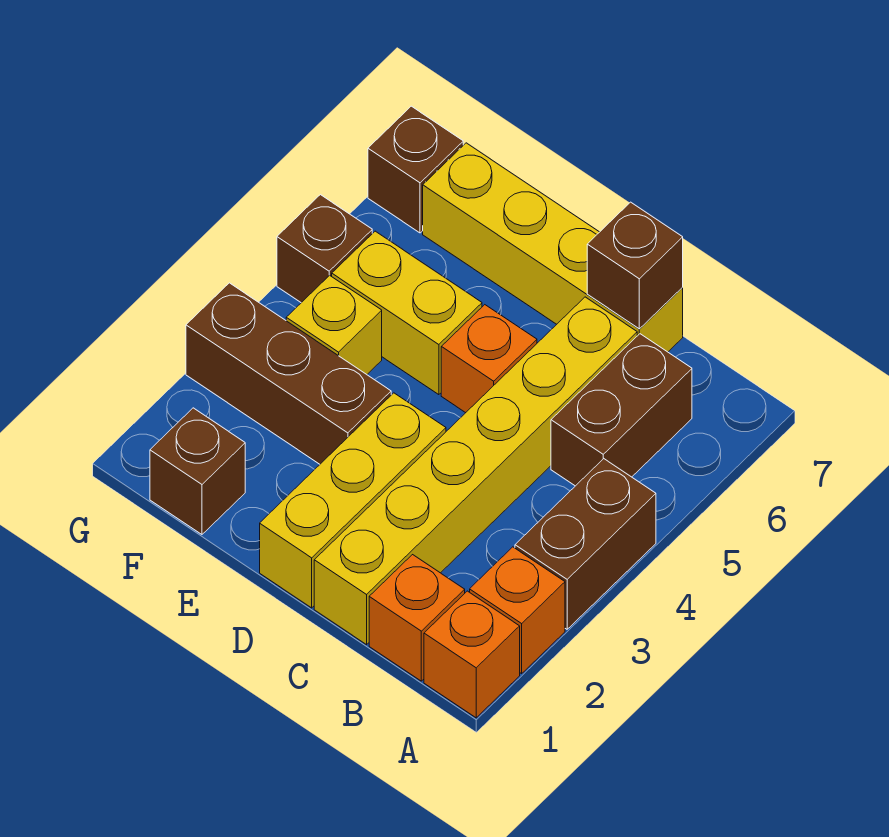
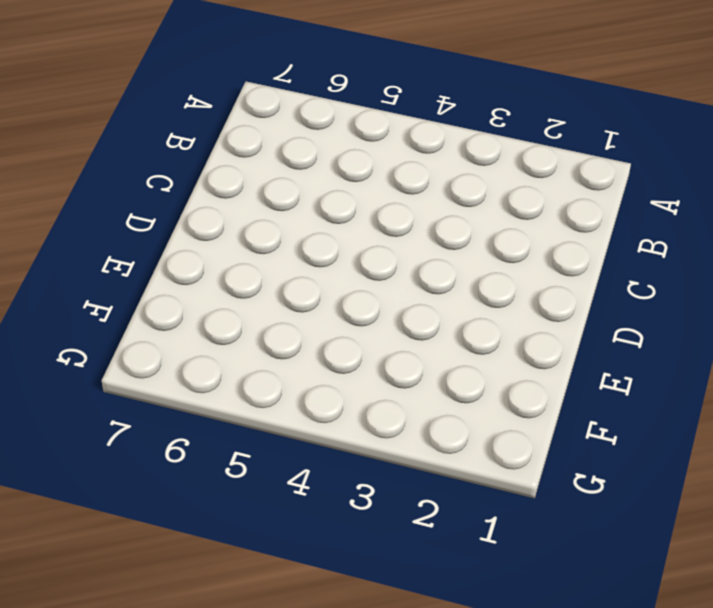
none -> orange 1x1 brick [424,591,520,718]
none -> orange 1x1 brick [470,547,565,674]
none -> brown 1x2 brick [515,459,656,629]

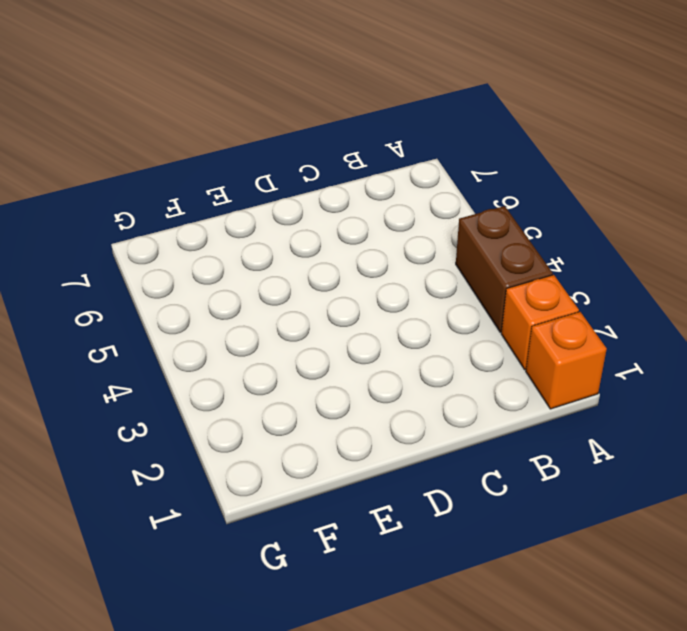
none -> orange 1x1 brick [369,555,465,681]
none -> brown 1x2 brick [551,334,692,486]
none -> yellow 1x6 brick [314,297,637,645]

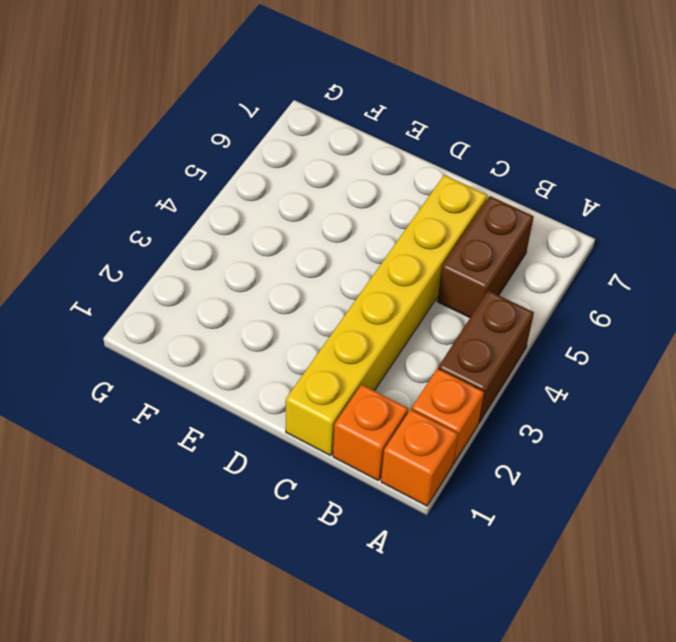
none -> yellow 1x4 brick [423,143,683,352]
none -> yellow 1x3 brick [260,393,446,608]
none -> orange 1x1 brick [441,305,537,413]

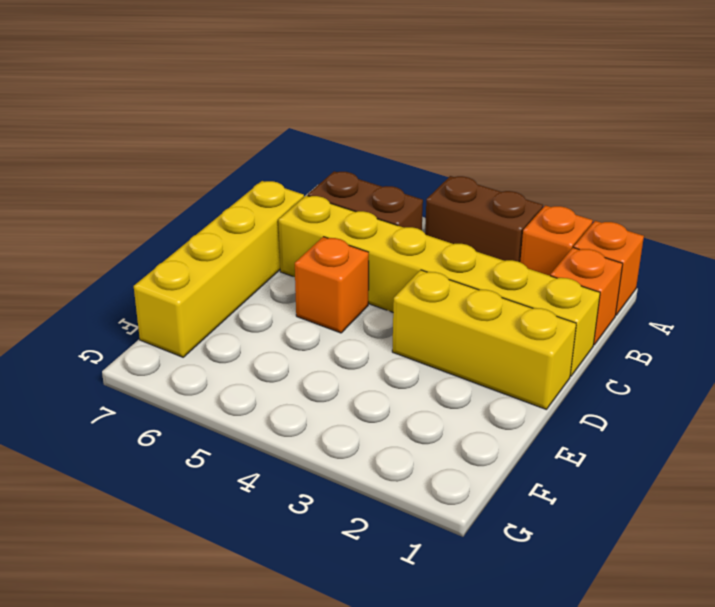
none -> brown 1x3 brick [186,283,391,464]
none -> yellow 1x2 brick [332,231,482,395]
none -> brown 1x1 brick [150,408,245,534]

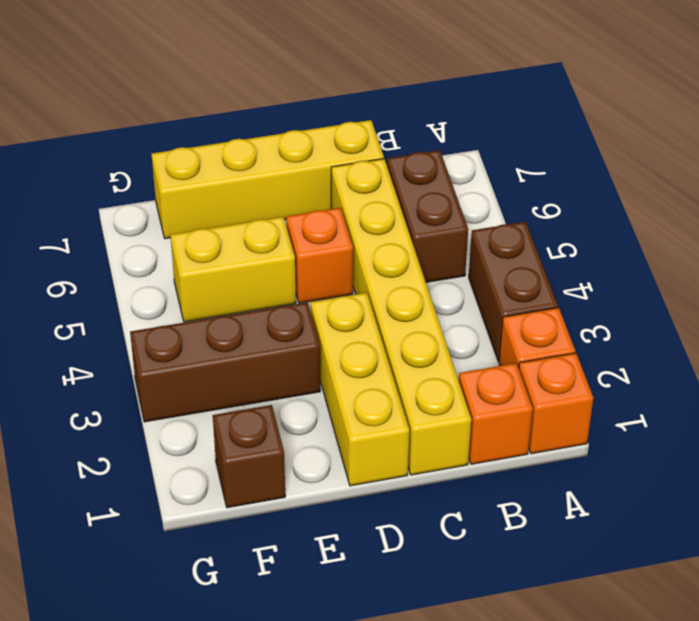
none -> yellow 1x1 brick [286,275,382,374]
none -> brown 1x1 brick [277,195,372,303]
none -> brown 1x1 brick [368,106,463,233]

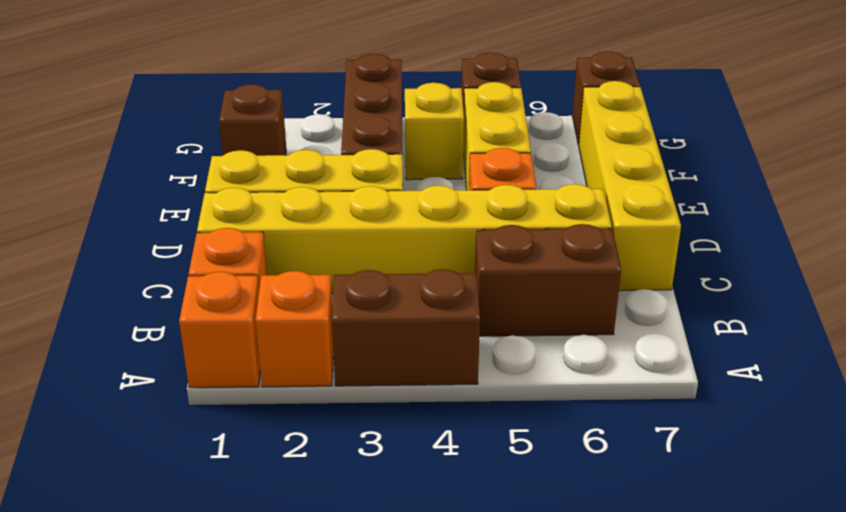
none -> brown 1x1 brick [587,202,683,329]

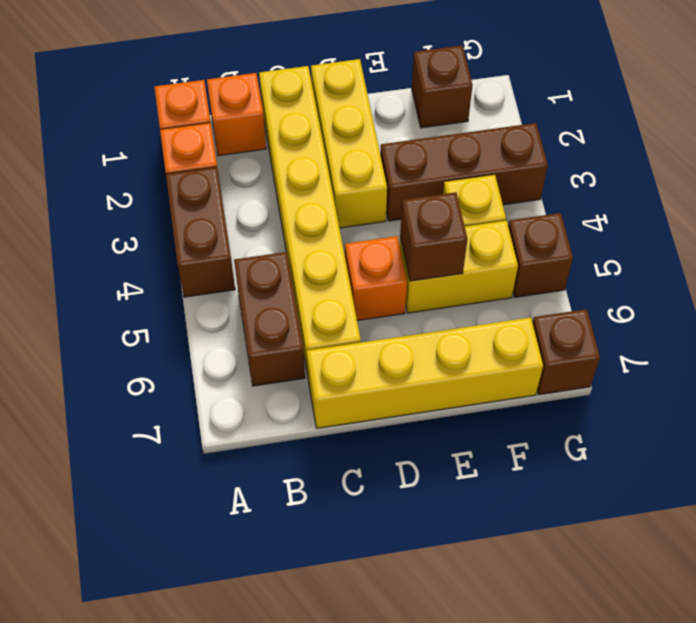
brown 1x1 brick [400,192,467,281] -> brown 1x1 brick moved to [587,202,683,329]

